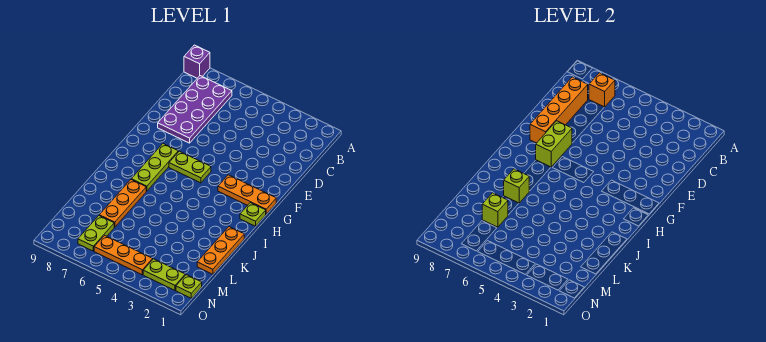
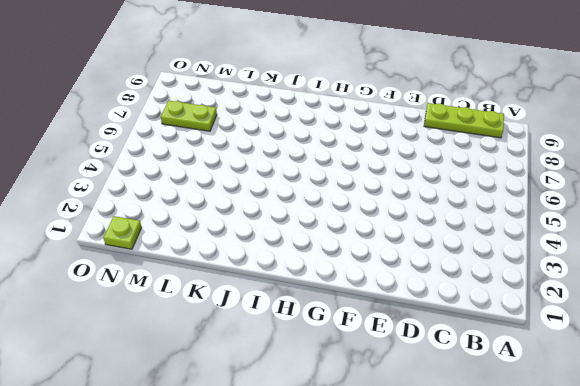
lime 1x3 plate [424,103,504,138] -> lime 1x3 plate moved to [131,144,178,191]
none -> purple 1x1 brick [184,45,210,78]
none -> purple 2x4 plate [158,76,232,143]
none -> orange 1x3 plate [218,175,276,214]

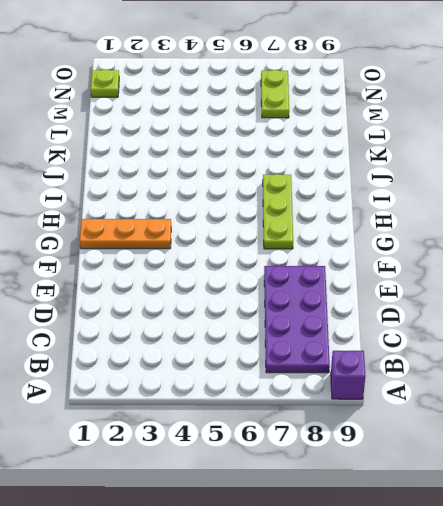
none -> lime 1x2 plate [169,151,211,183]
none -> lime 1x1 plate [240,203,266,226]
none -> orange 1x3 plate [197,227,244,274]

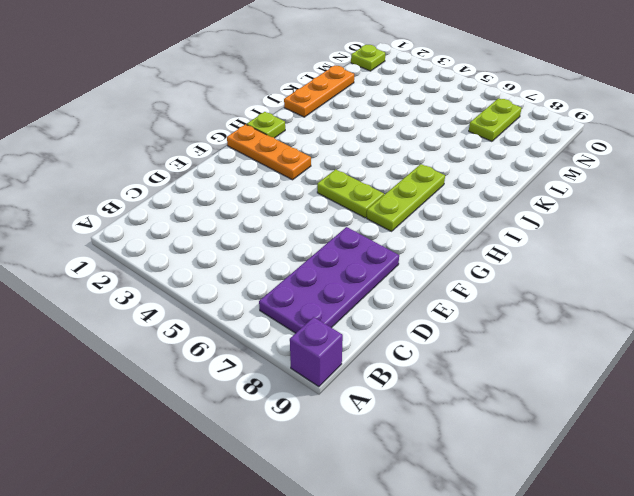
none -> orange 1x3 plate [99,180,146,227]
none -> lime 1x2 plate [143,259,185,290]
none -> orange 1x3 plate [94,235,153,275]

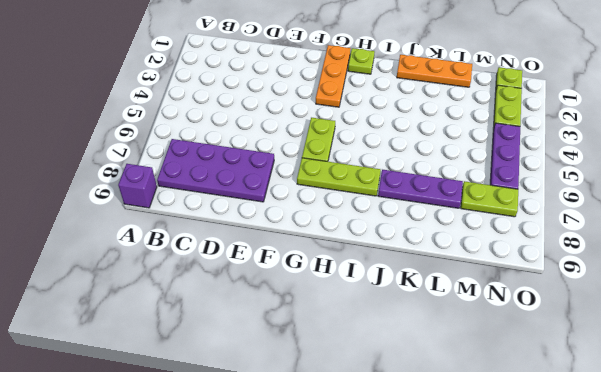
purple 1x3 plate [378,170,463,208] -> orange 1x3 plate [99,180,146,227]
purple 1x3 plate [490,123,520,189] -> orange 1x3 plate [94,235,153,275]
none -> orange 1x1 brick [589,73,615,107]
none -> orange 1x4 brick [530,77,588,143]
none -> lime 1x2 brick [536,121,572,167]

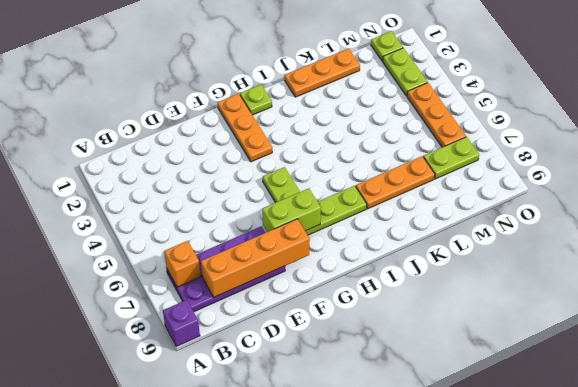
none -> lime 1x1 brick [504,169,529,203]
none -> lime 1x1 brick [482,193,508,227]

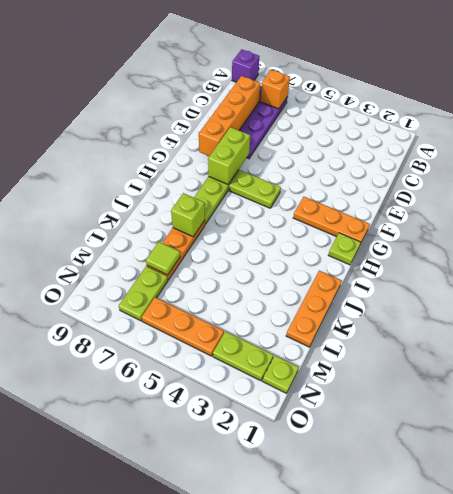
lime 1x1 tile [146,242,180,275] -> lime 1x1 brick [482,193,508,227]

